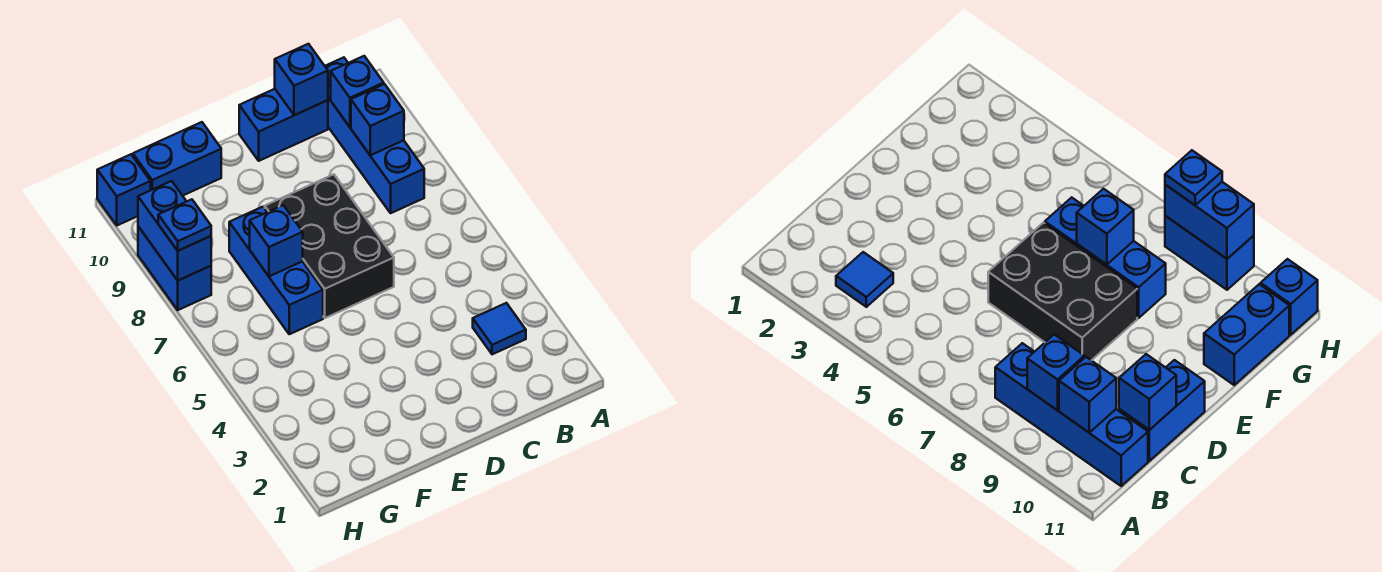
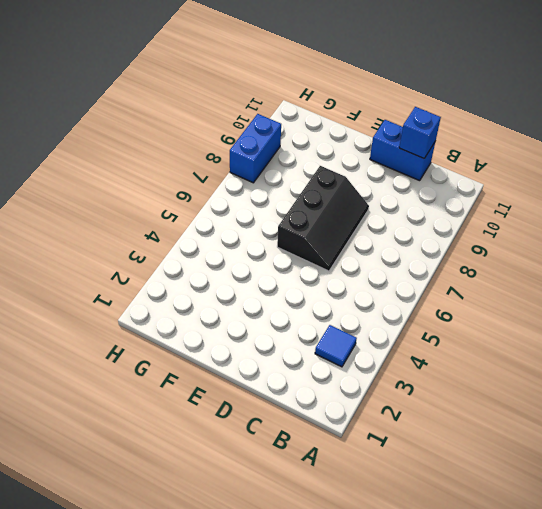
black 2x3 slope [277,166,369,271] -> black 2x3 brick [265,174,394,318]
none -> blue 1x4 brick [325,57,424,213]
none -> blue 1x3 brick [229,207,323,334]
none -> blue 1x2 brick [133,122,221,196]

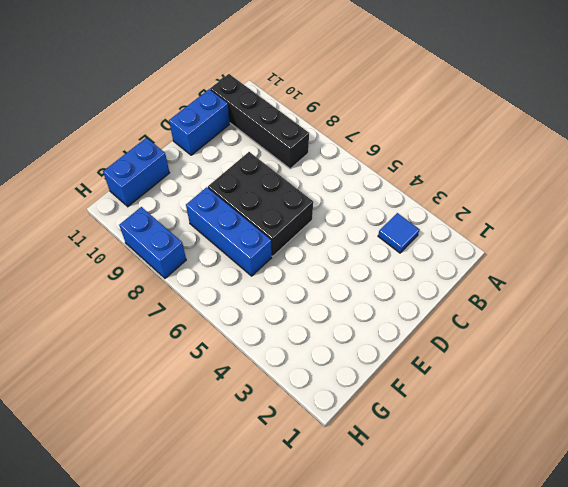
black 1x4 brick [210,74,309,169] -> blue 1x4 brick [325,57,424,213]
none -> blue 1x1 brick [97,154,151,225]
none -> blue 1x1 brick [351,84,404,155]
none -> blue 1x1 brick [331,56,384,127]

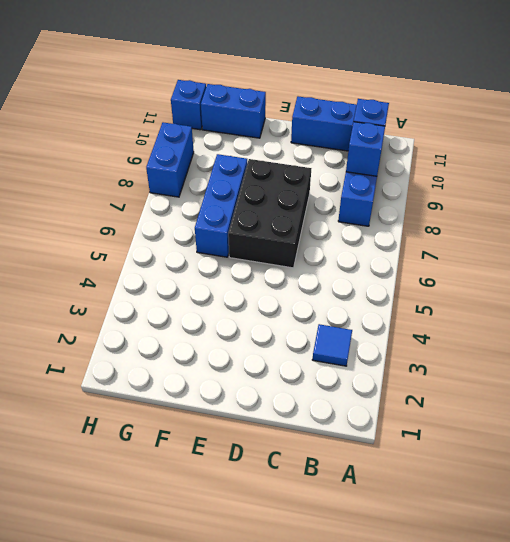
none -> blue 1x1 brick [275,44,328,115]
none -> blue 1x1 brick [250,205,303,276]
none -> blue 1x2 brick [138,181,211,280]

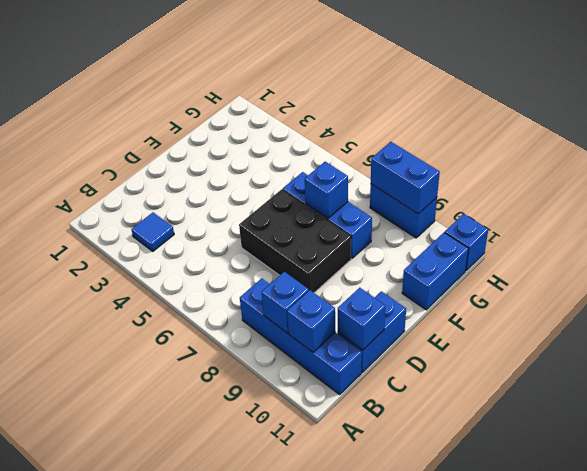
none -> blue 1x1 plate [158,199,211,251]

